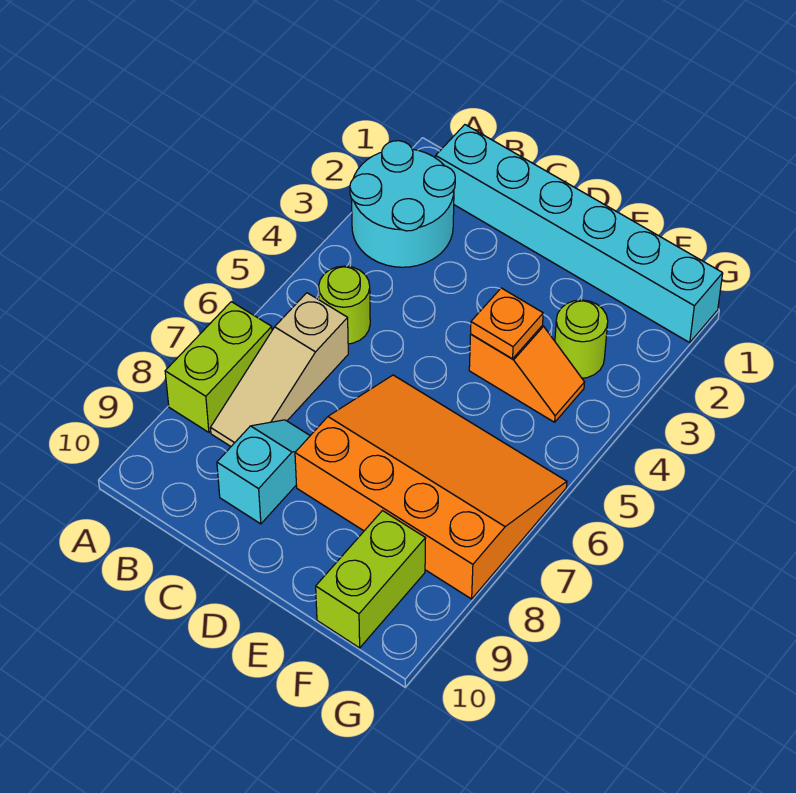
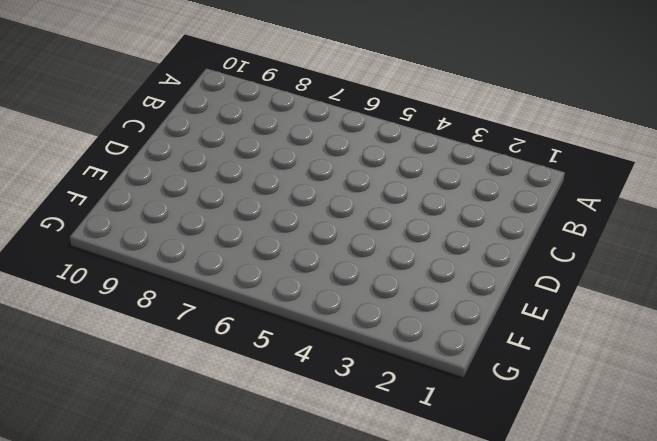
none -> cyan 2x2 round brick [350,141,455,267]
none -> lime 1x2 brick [165,302,272,432]

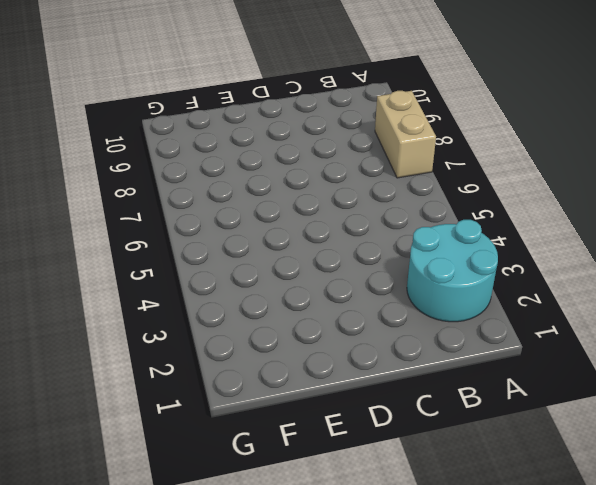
tan 1x2 brick [375,91,436,178] -> lime 1x2 brick [165,302,272,432]
none -> cyan 1x6 brick [436,125,723,343]
none -> lime 1x1 round brick [319,266,370,344]

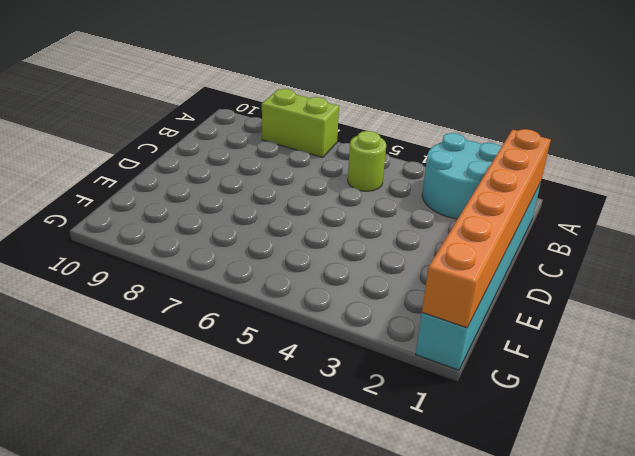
orange 1x6 brick [422,129,551,328] -> none
none -> tan 1x3 slope [211,293,348,446]
none -> cyan 1x2 slope [217,420,310,524]

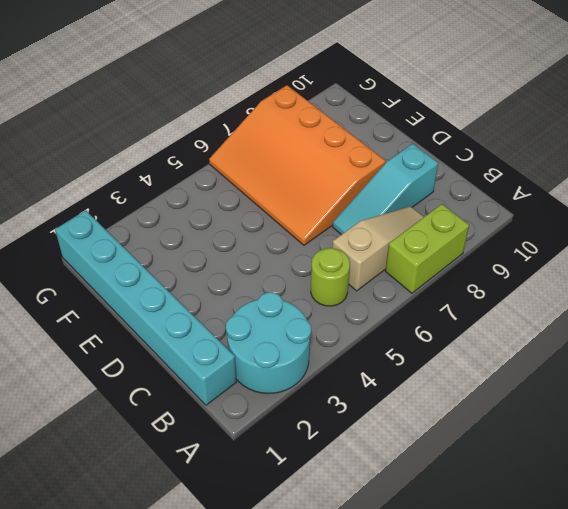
cyan 1x3 slope [333,144,438,235] -> cyan 1x2 slope [217,420,310,524]
none -> orange 1x2 slope [469,326,585,422]
none -> lime 1x1 round brick [555,300,608,378]

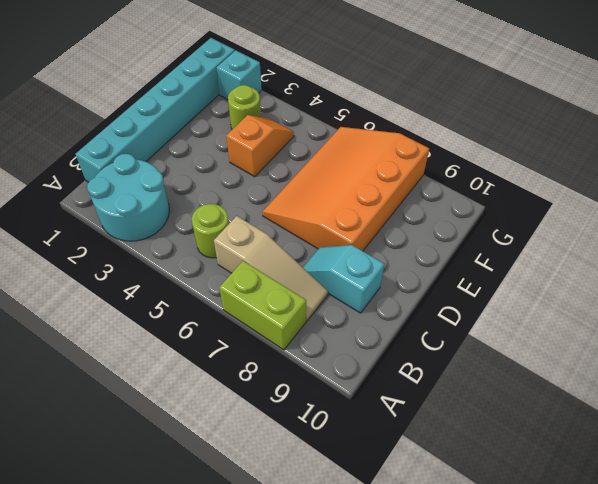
cyan 1x1 brick [217,50,262,100] -> none
none -> lime 1x2 brick [316,511,426,648]
none -> orange 1x1 plate [471,288,543,359]

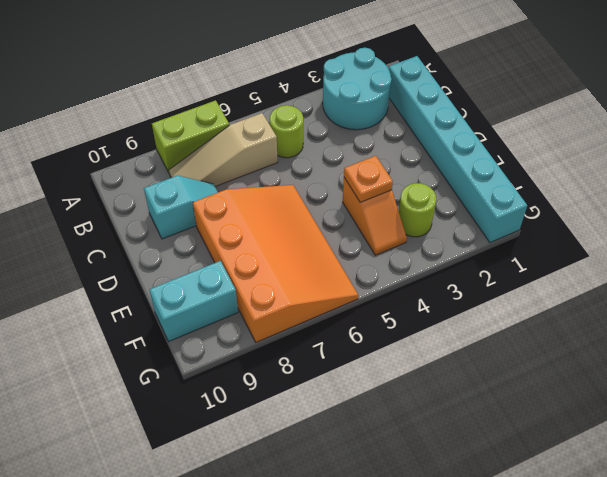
cyan 1x2 brick [149,261,238,341] -> lime 1x2 brick [316,511,426,648]

